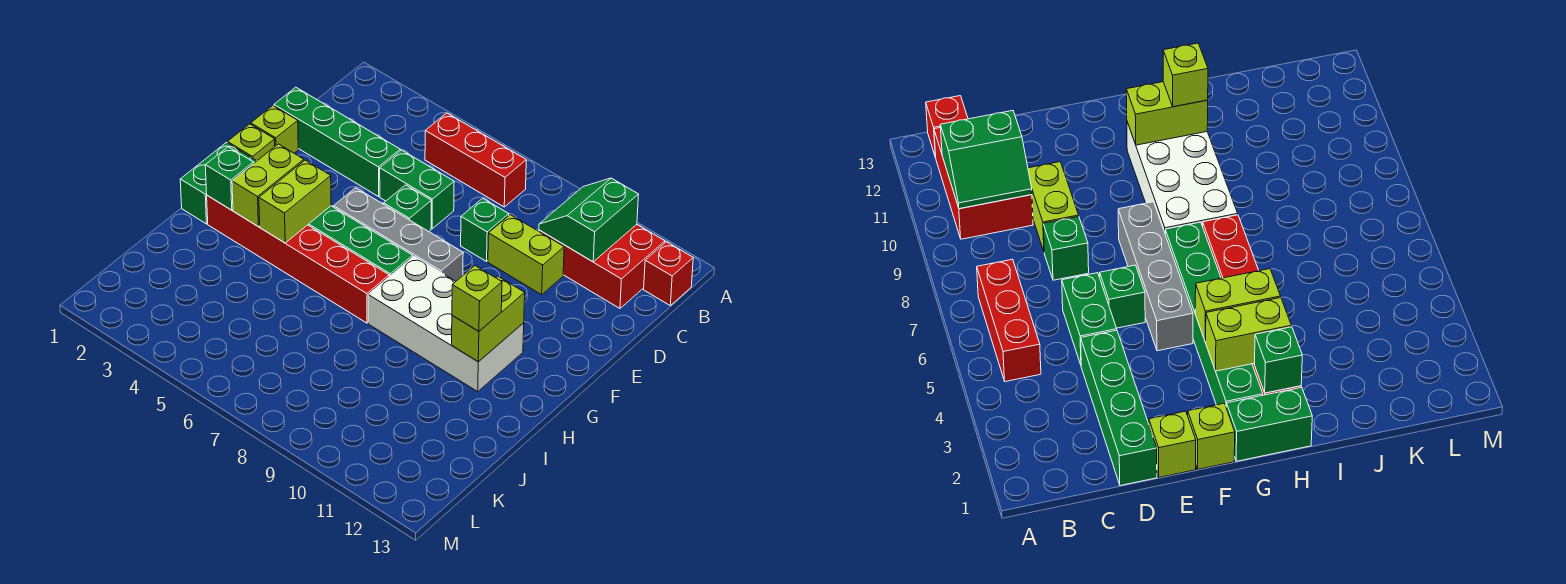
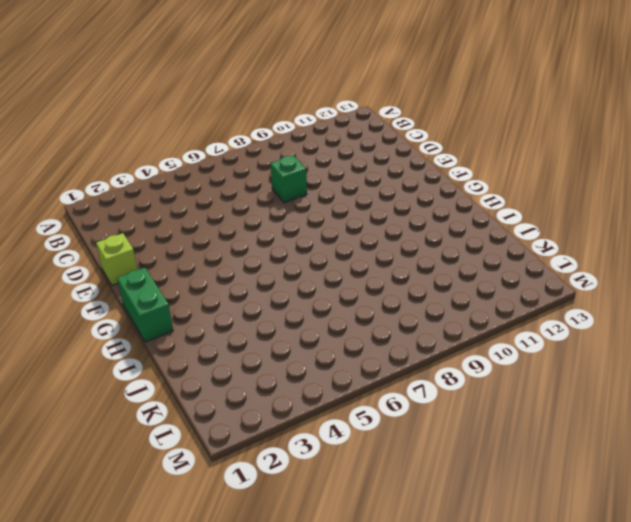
none -> red 1x3 brick [425,113,526,207]
none -> red 2x3 brick [539,225,665,308]
none -> red 1x1 brick [644,242,693,305]

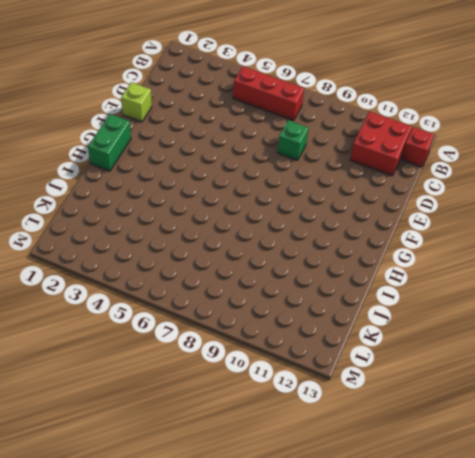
red 2x2 brick [350,111,412,176] -> red 2x3 brick [539,225,665,308]
none -> green 1x4 brick [274,87,400,197]
none -> green 1x2 brick [380,150,454,229]
none -> lime 1x2 brick [488,215,564,295]

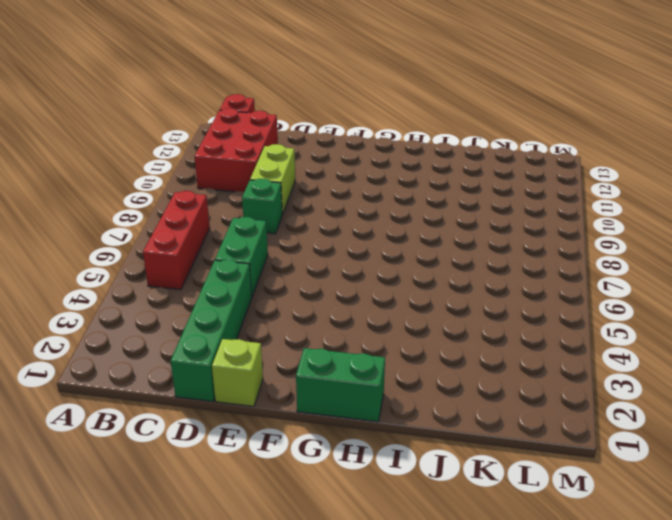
none -> green 1x1 brick [384,185,431,231]
none -> lime 1x1 brick [228,124,275,161]
none -> grey 1x4 brick [334,188,463,281]

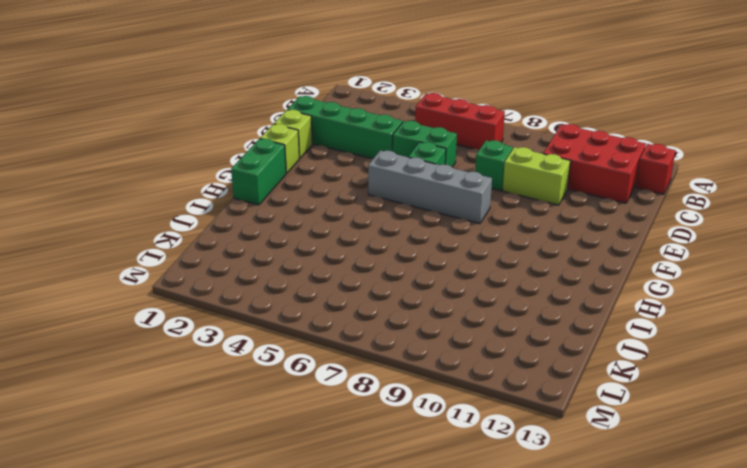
none -> green 1x6 brick [251,158,413,277]
none -> white 2x4 brick [368,256,524,391]
none -> red 1x6 brick [207,195,389,323]

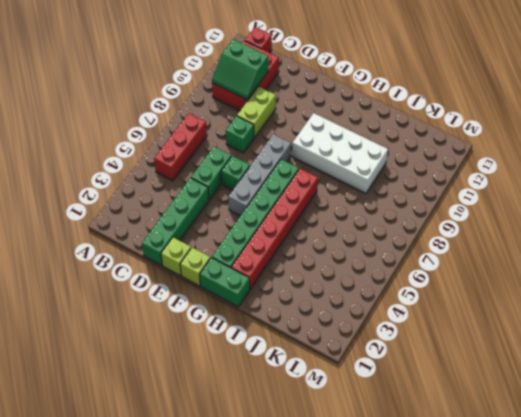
white 2x4 brick [292,113,388,193] -> white 2x4 brick turned to [368,256,524,391]
none -> lime 1x2 brick [232,144,304,227]
none -> lime 1x2 brick [259,160,331,243]
none -> lime 1x2 brick [452,276,525,362]

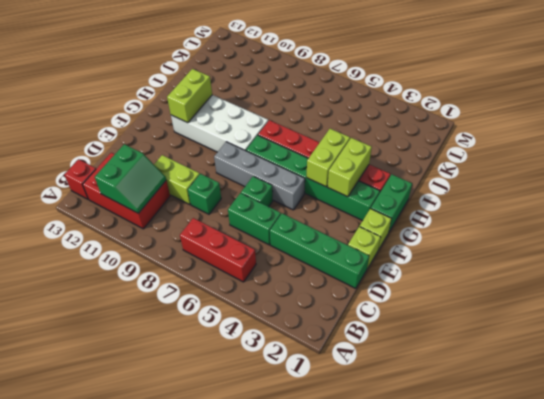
none -> green 1x1 brick [205,147,253,210]
none -> lime 1x1 brick [452,266,502,331]

